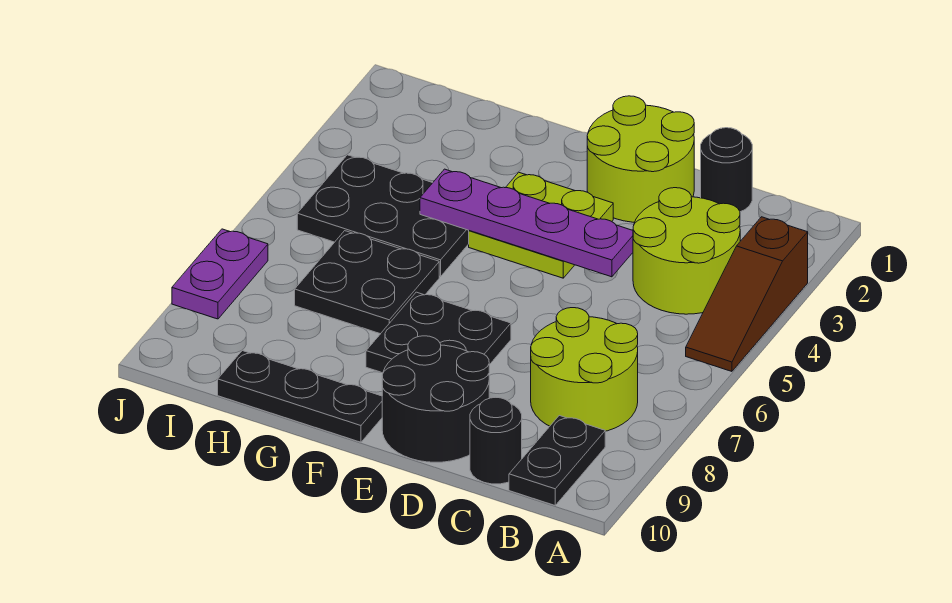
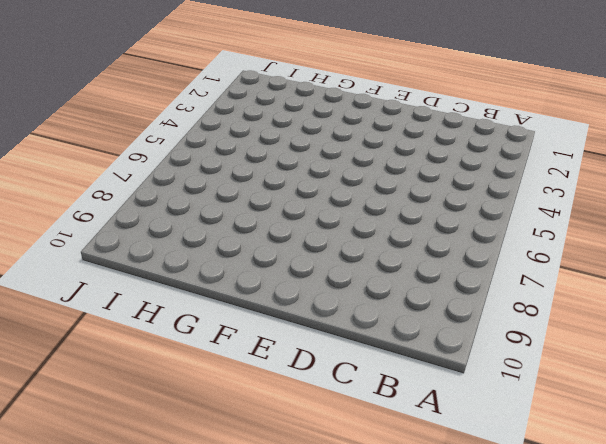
none -> brown 1x3 slope [686,217,808,371]
none -> lime 2x2 round brick [633,188,740,314]
none -> lime 2x2 round brick [531,308,638,431]

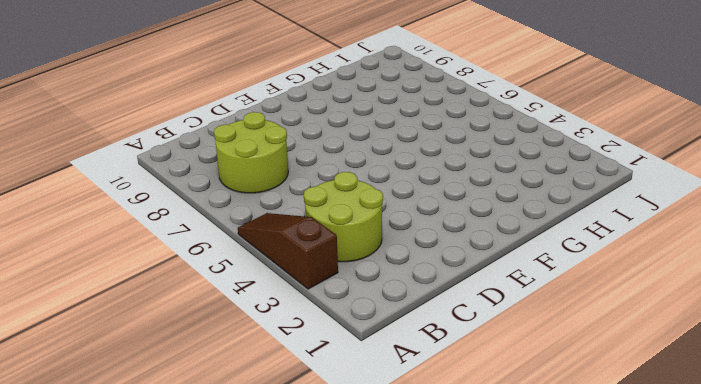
none -> black 1x2 plate [509,416,605,505]
none -> black 1x1 round brick [701,128,752,212]
none -> black 1x1 round brick [470,397,522,484]

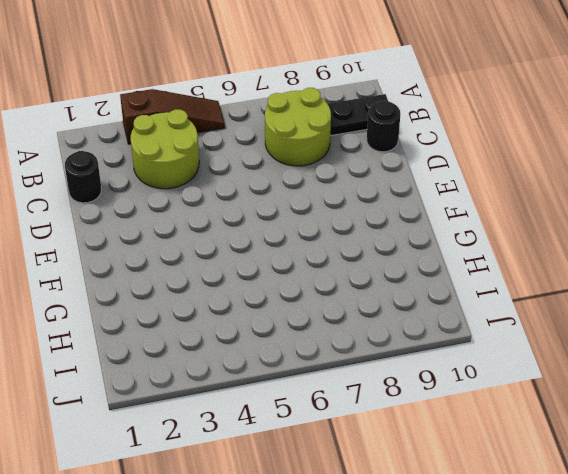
none -> lime 2x2 round brick [587,96,694,222]
none -> black 2x2 round brick [382,336,489,462]
none -> lime 2x2 plate [469,172,613,278]

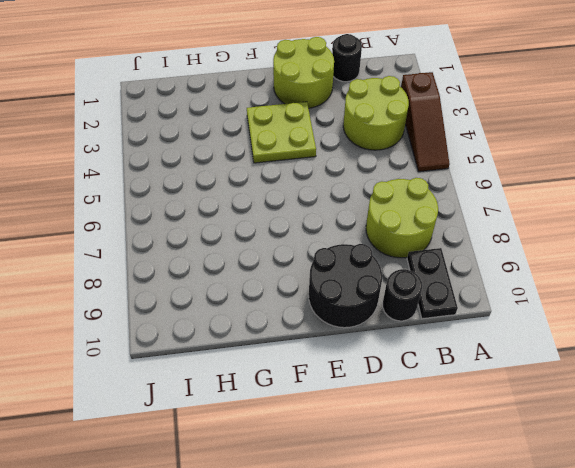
none -> black 2x2 plate [366,292,511,373]
none -> black 1x3 plate [218,351,382,442]
none -> black 2x3 plate [297,155,469,277]

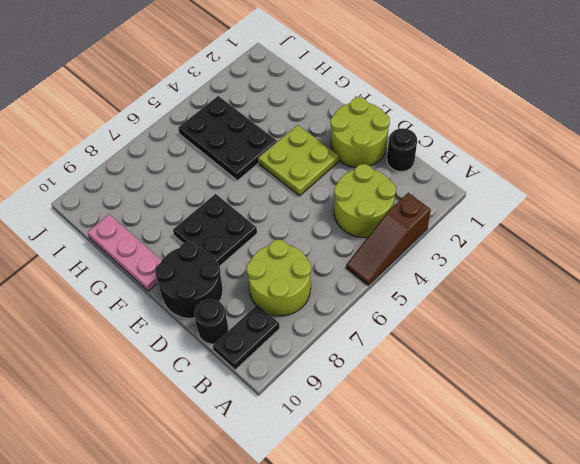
pink 1x3 plate [88,214,162,291] -> black 1x3 plate [218,351,382,442]
none -> black 2x2 plate [295,231,439,334]
none -> purple 1x2 plate [172,229,268,319]
none -> purple 1x4 plate [420,169,633,277]

